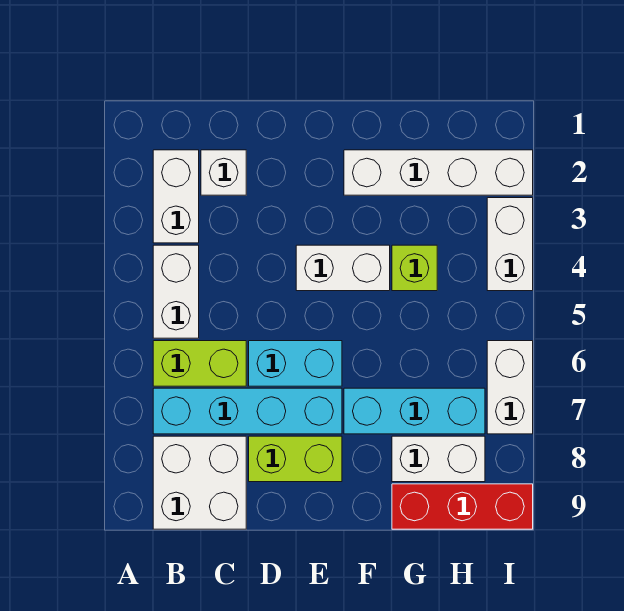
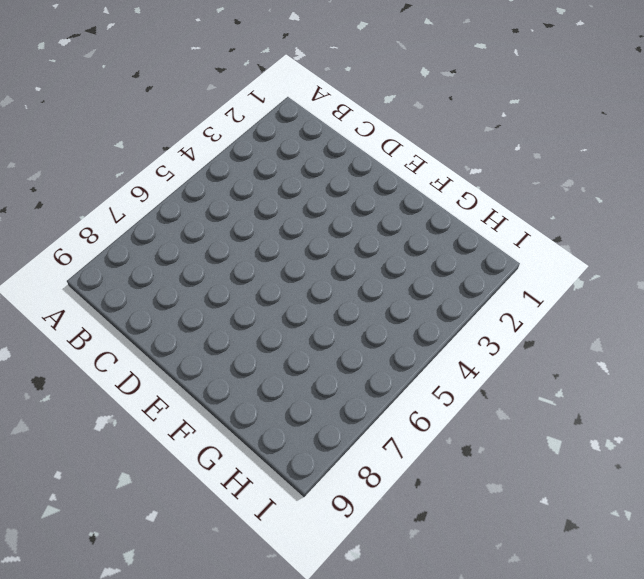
none -> white 1x2 brick [153,150,199,243]
none -> white 1x2 brick [153,245,199,338]
none -> lime 1x2 brick [153,341,246,386]

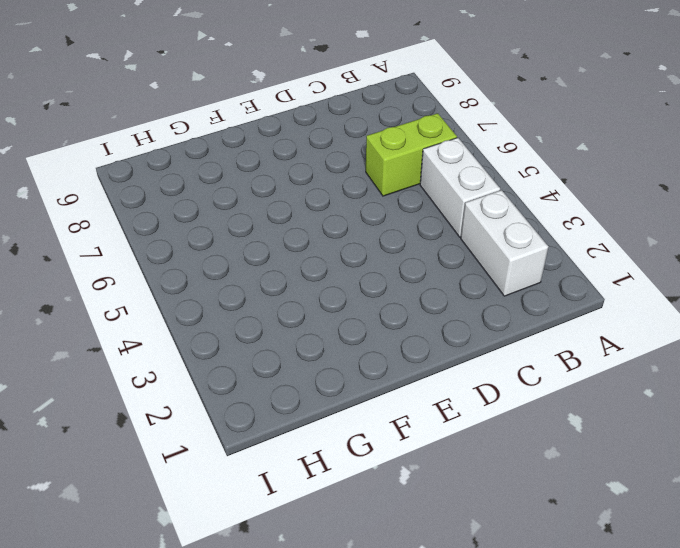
none -> cyan 1x4 brick [153,388,342,434]
none -> white 2x2 brick [153,436,246,529]
none -> white 1x1 brick [201,150,246,195]

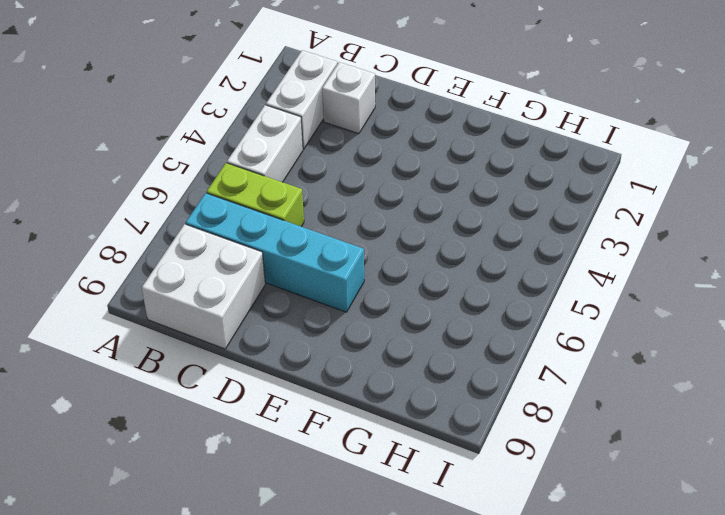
none -> cyan 1x2 brick [249,341,342,386]
none -> lime 1x2 brick [249,436,342,482]
none -> white 1x2 brick [296,245,390,291]

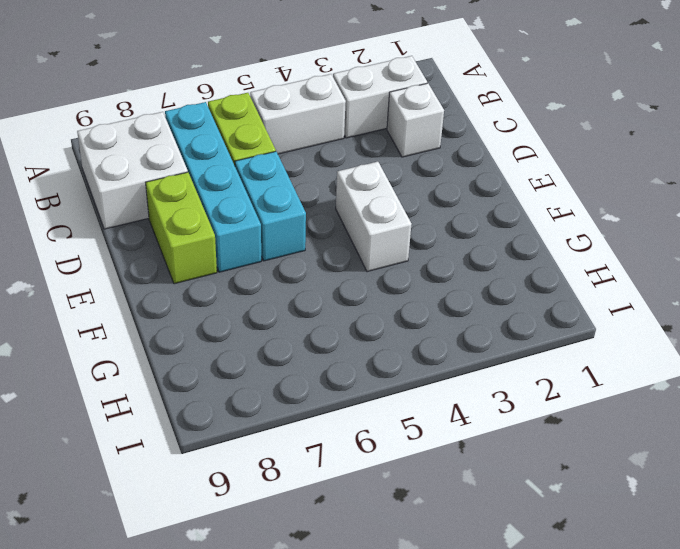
none -> white 1x4 brick [344,150,533,195]
none -> cyan 1x3 brick [344,388,485,434]
none -> lime 1x1 brick [392,245,437,291]

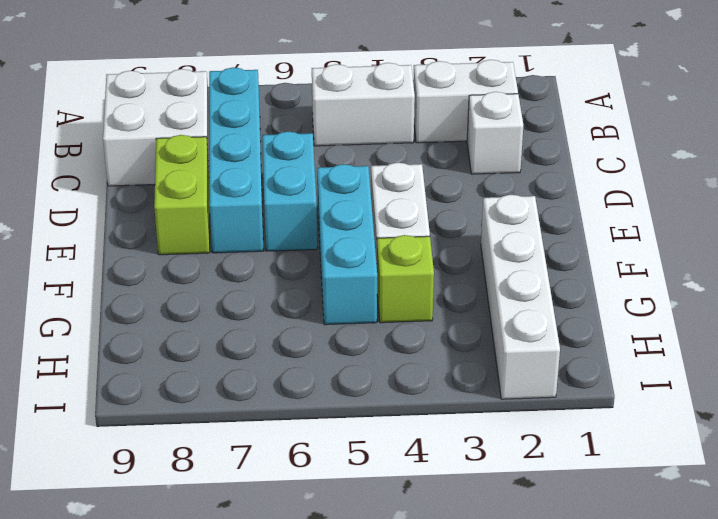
cyan 1x3 brick [317,164,377,325] -> cyan 1x3 brick moved to [344,388,485,434]
none -> lime 1x2 brick [153,341,246,386]
none -> white 1x2 brick [392,436,485,482]
none -> red 1x3 brick [392,484,533,529]

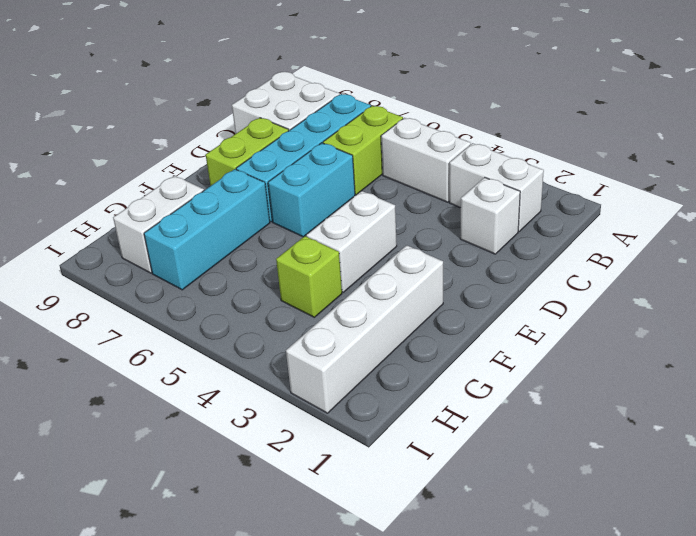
none -> red 1x3 brick [392,484,533,529]
none -> white 1x2 brick [487,198,533,291]
none -> white 1x2 brick [487,341,533,434]

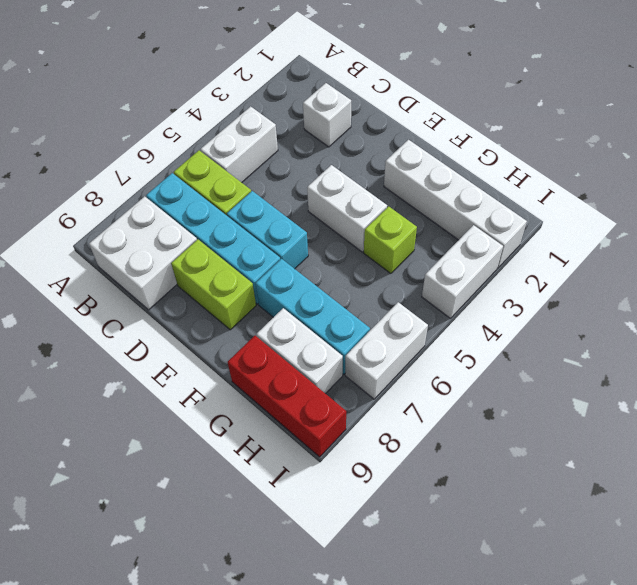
none -> white 1x2 brick [153,150,199,243]

